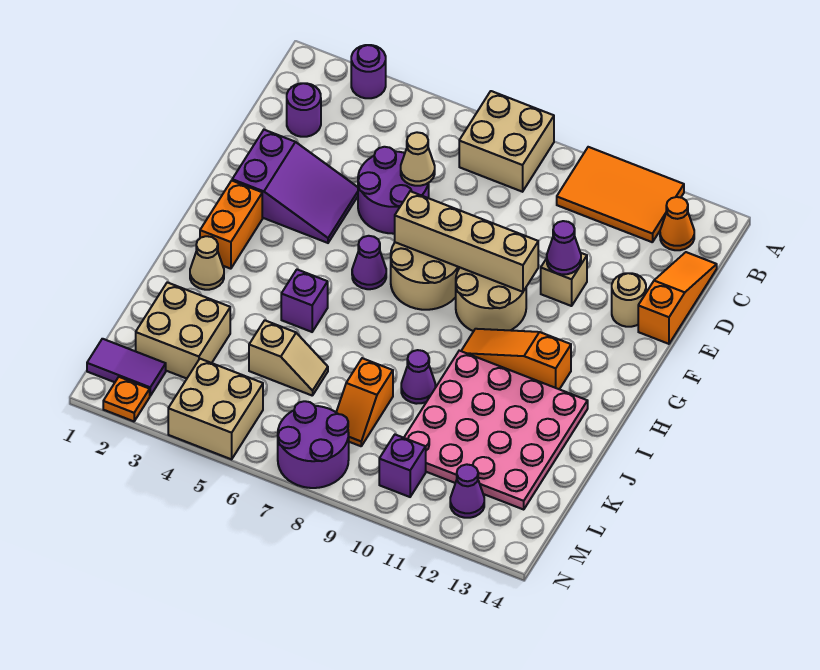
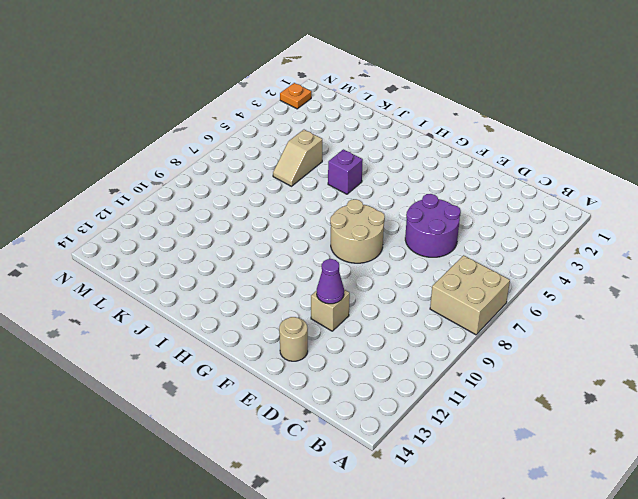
none -> purple 1x1 round brick [351,45,386,98]
none -> orange 2x3 tile [557,147,684,242]
none -> orange 1x1 cone [660,197,694,250]
none -> purple 1x1 round brick [287,83,321,137]

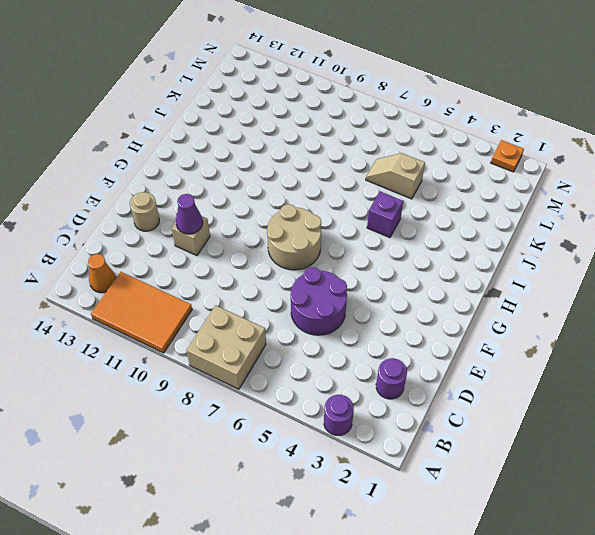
none -> orange 1x3 slope [638,252,717,344]
none -> purple 2x3 slope [232,130,358,243]
none -> tan 2x2 round brick [456,268,526,331]
none -> orange 1x2 brick [200,181,262,269]

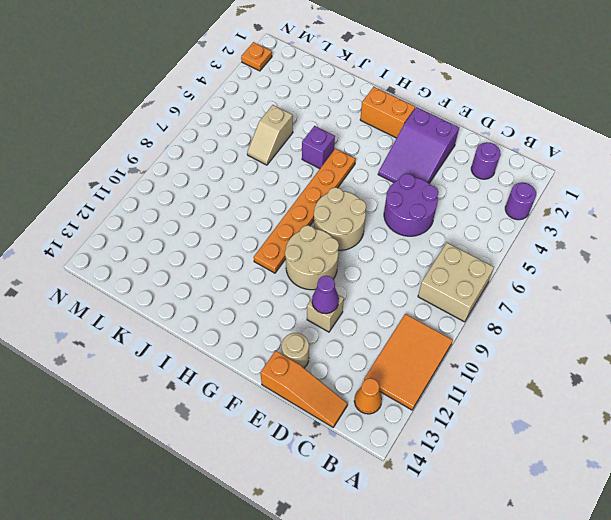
orange 1x6 plate [254,149,355,273] -> orange 1x3 slope [461,329,571,389]
none -> purple 1x1 cone [352,236,386,289]
none -> tan 1x1 cone [190,236,224,290]
none -> pink 4x4 plate [404,351,588,509]
none -> purple 1x1 cone [401,350,435,404]

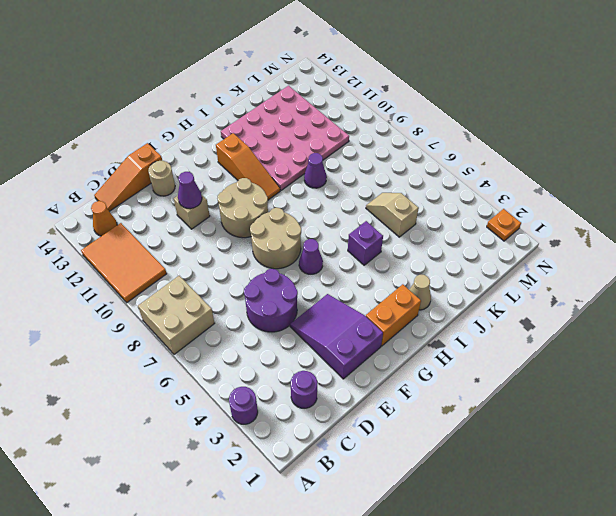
none -> tan 2x2 brick [136,282,230,379]
none -> orange 1x2 slope [336,358,393,446]
none -> purple 1x2 tile [87,339,166,396]
none -> tan 2x2 brick [168,359,263,459]

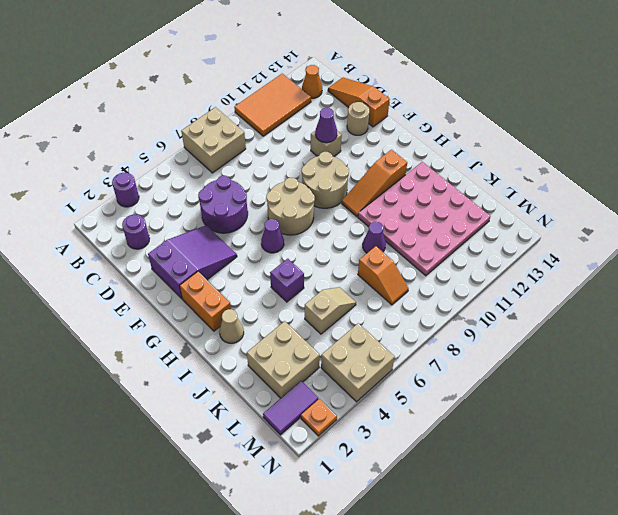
none -> purple 2x2 round brick [278,401,349,488]
none -> purple 1x1 brick [379,435,426,497]
none -> purple 1x1 cone [450,464,484,518]
none -> tan 1x1 cone [401,132,435,186]

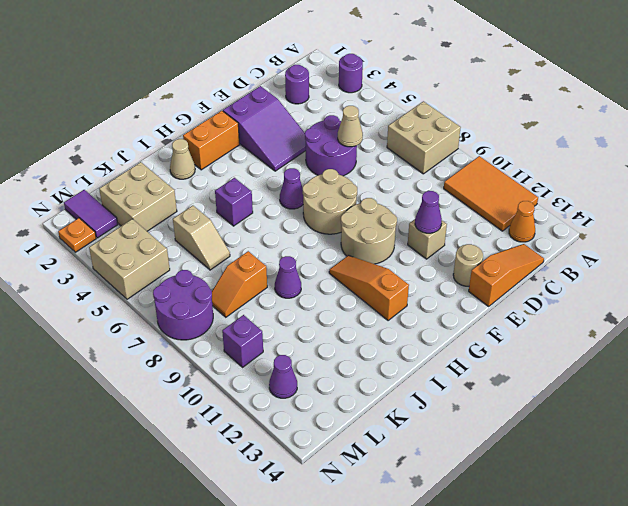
none -> pink 4x4 plate [404,351,588,509]
none -> tan 1x4 brick [395,191,538,292]

